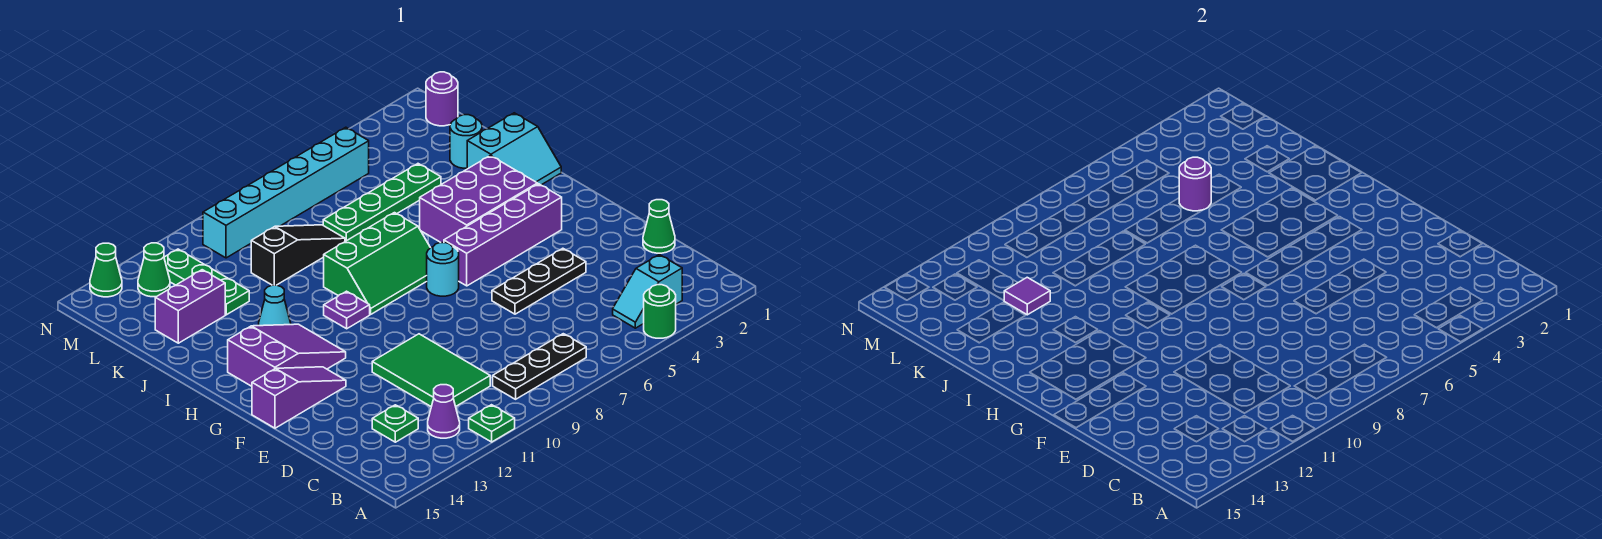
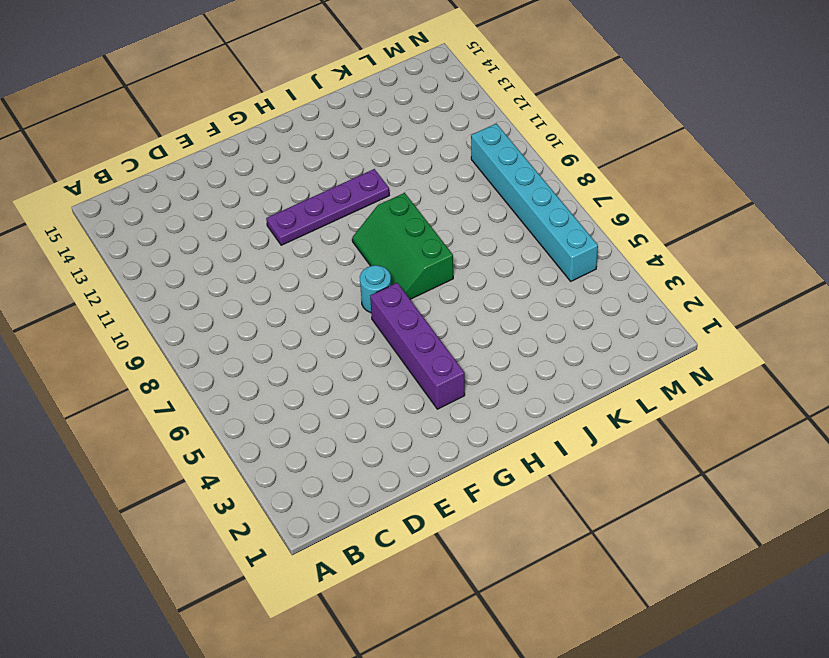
purple 1x4 plate [266,169,389,245] -> none
none -> green 1x1 round brick [644,285,676,338]
none -> green 1x1 plate [469,405,515,442]
none -> cyan 1x2 slope [613,255,682,328]

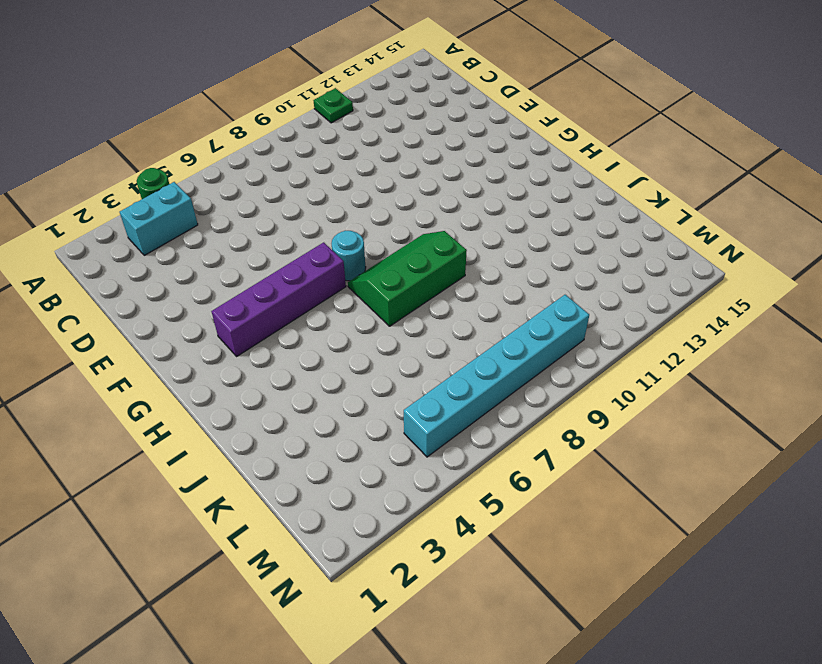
cyan 1x2 brick [120,182,198,255] -> cyan 1x2 slope [613,255,682,328]
none -> black 1x3 plate [493,334,586,399]
none -> purple 1x1 cone [428,385,460,438]
none -> green 2x3 tile [372,334,490,407]

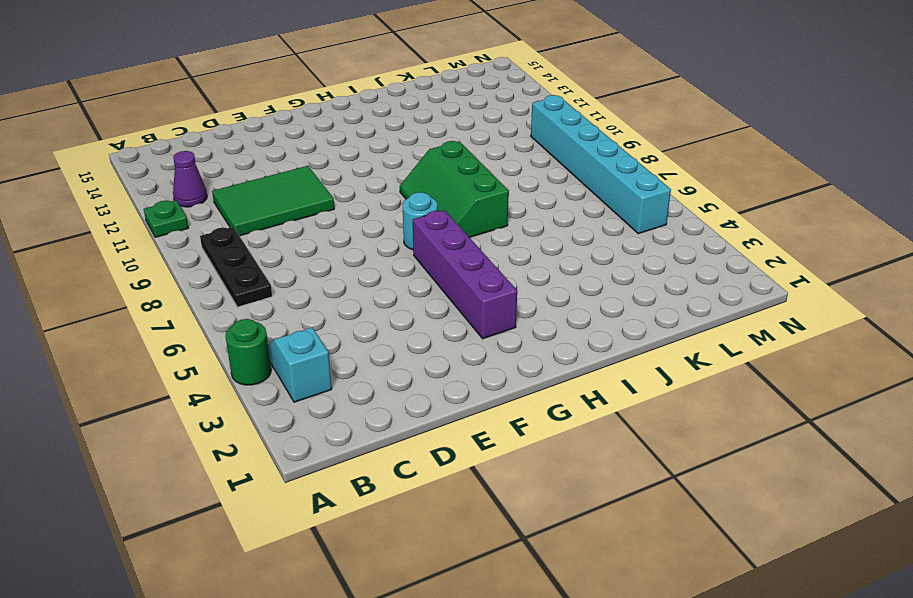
none -> green 1x1 plate [372,405,418,442]
none -> green 1x1 cone [643,200,675,253]
none -> black 1x3 plate [492,248,586,314]

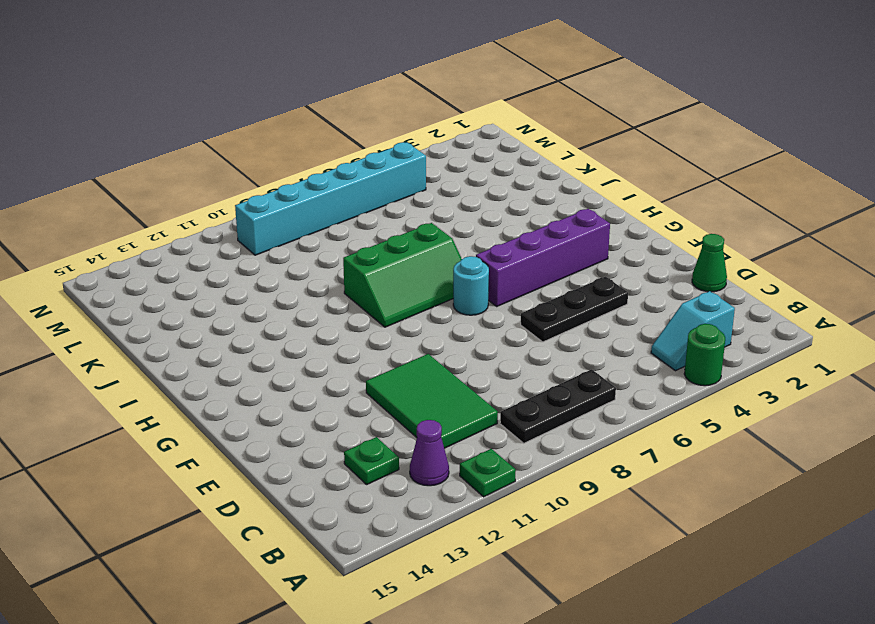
none -> purple 1x3 slope [252,367,346,428]
none -> purple 2x3 slope [228,324,346,386]
none -> purple 2x3 brick [420,156,537,243]

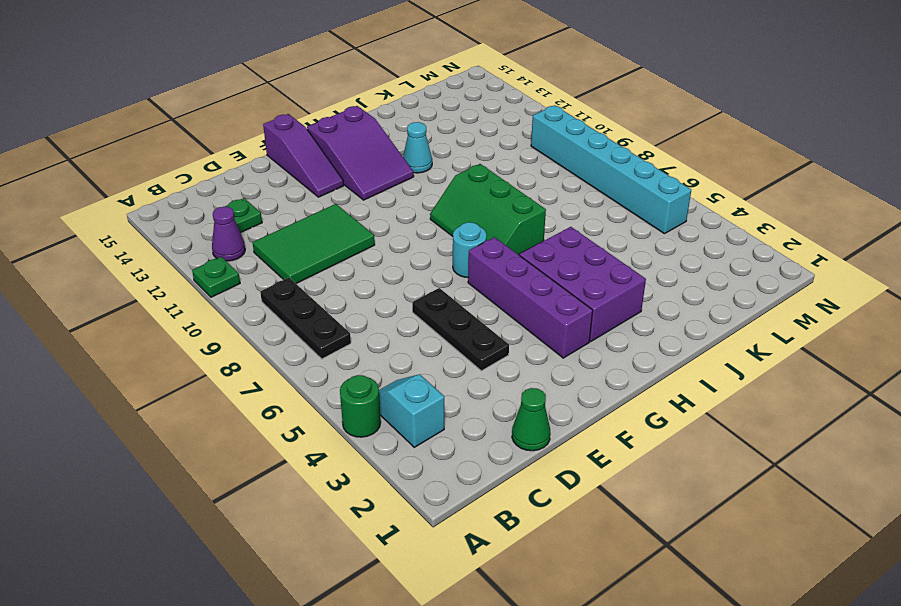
none -> purple 1x1 plate [324,291,370,329]
none -> cyan 2x2 slope [467,113,561,185]
none -> cyan 1x1 round brick [450,115,482,168]

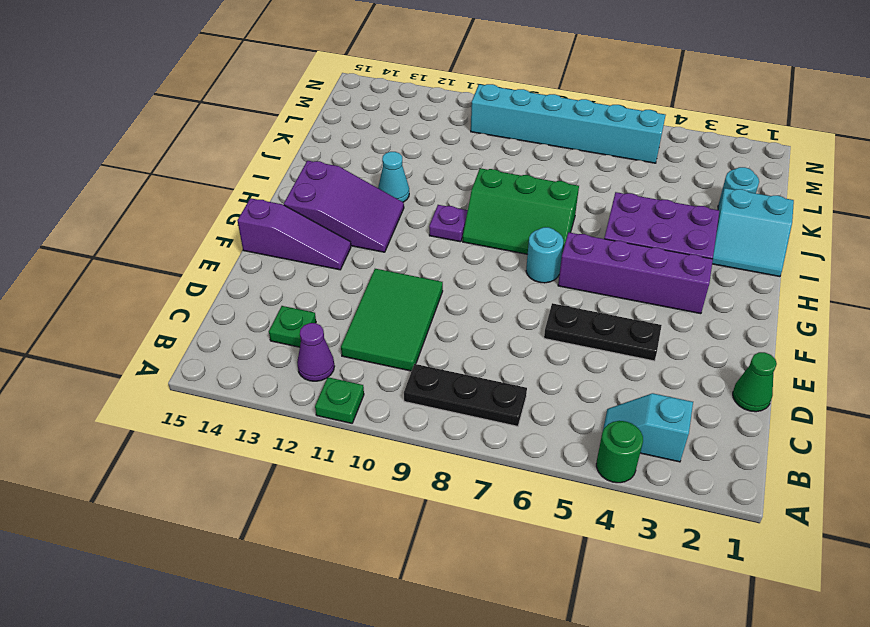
none -> green 1x4 plate [323,164,441,241]
none -> black 1x3 slope [251,225,345,285]
none -> green 1x3 plate [164,249,249,315]

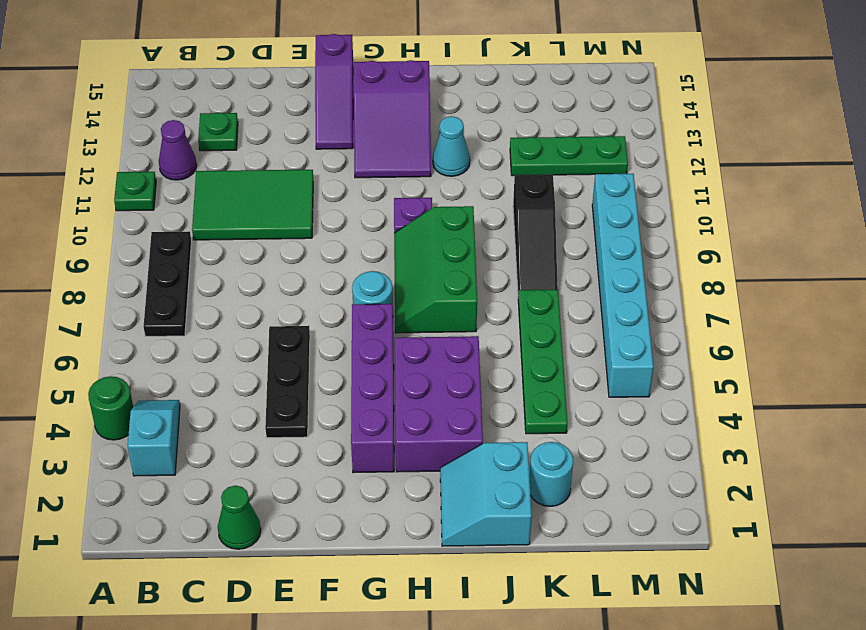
none -> purple 1x2 brick [155,270,225,343]
none -> purple 1x1 round brick [426,72,458,126]
none -> green 1x1 cone [138,243,170,297]

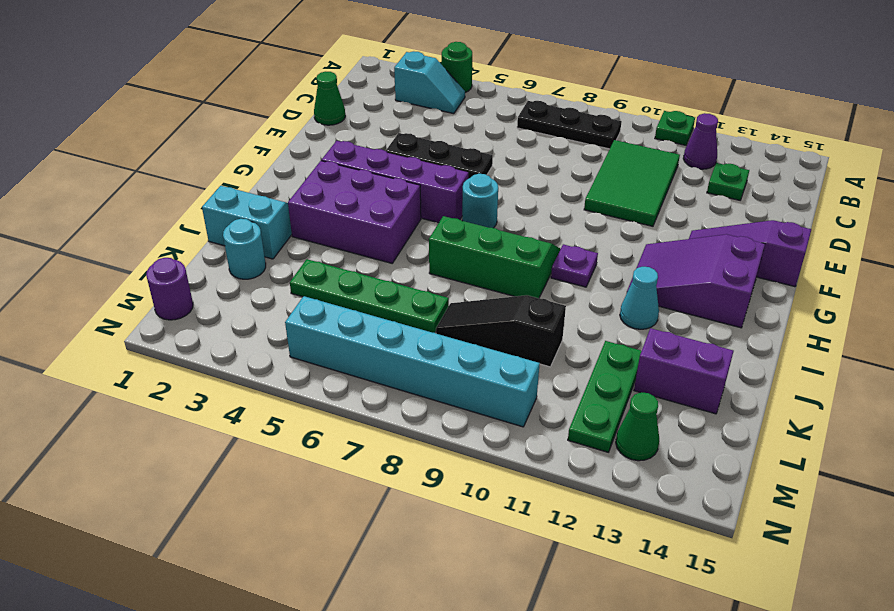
none -> green 1x1 cone [90,243,122,297]
none -> purple 1x1 round brick [1179,157,1211,211]
none -> purple 1x1 tile [1004,277,1050,315]

